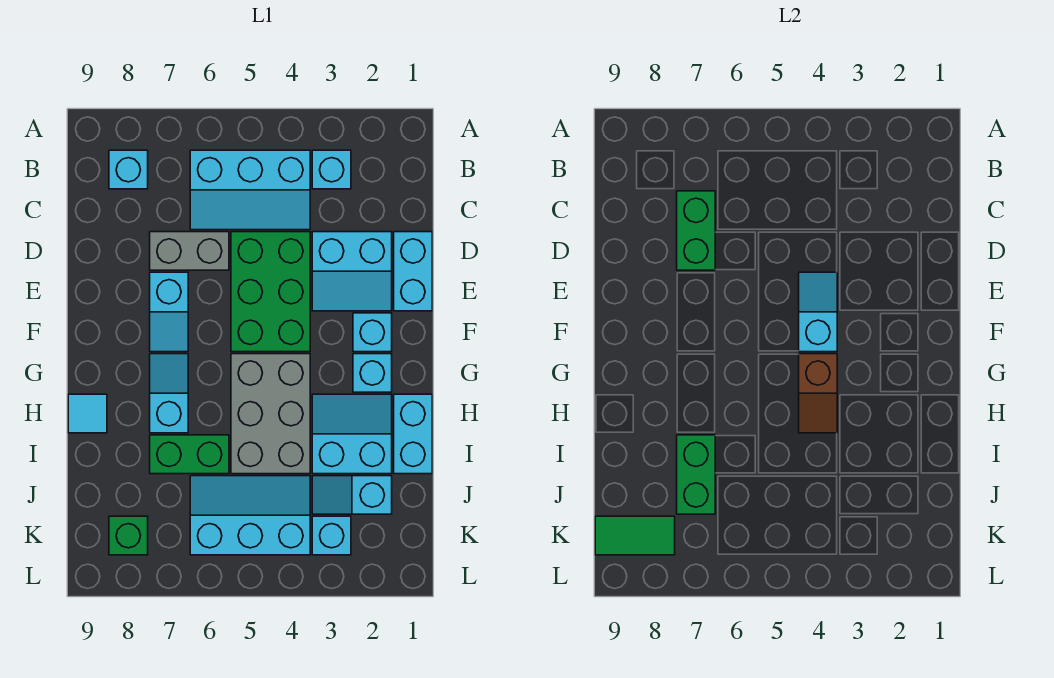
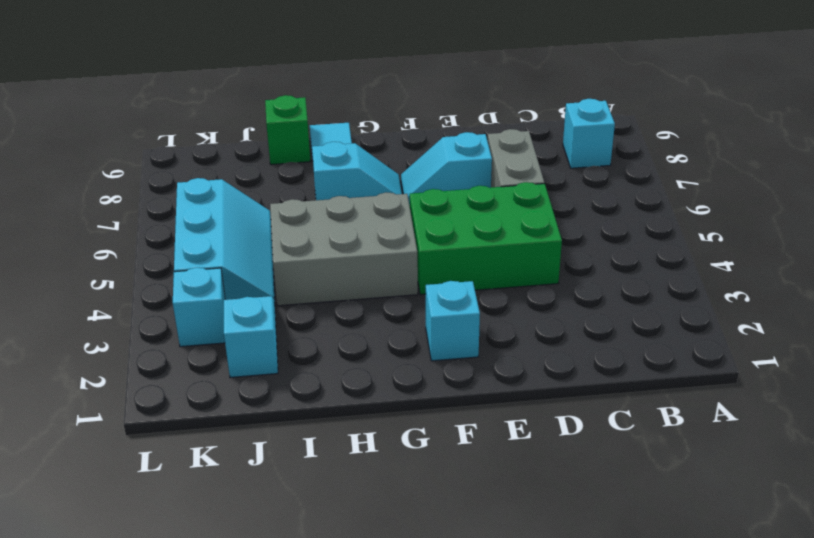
green 1x1 brick [265,95,310,165] -> green 1x1 brick moved to [109,516,148,555]
none -> cyan 1x1 brick [312,150,351,189]
none -> cyan 2x3 slope [190,150,310,230]
none -> cyan 1x2 brick [394,232,432,311]

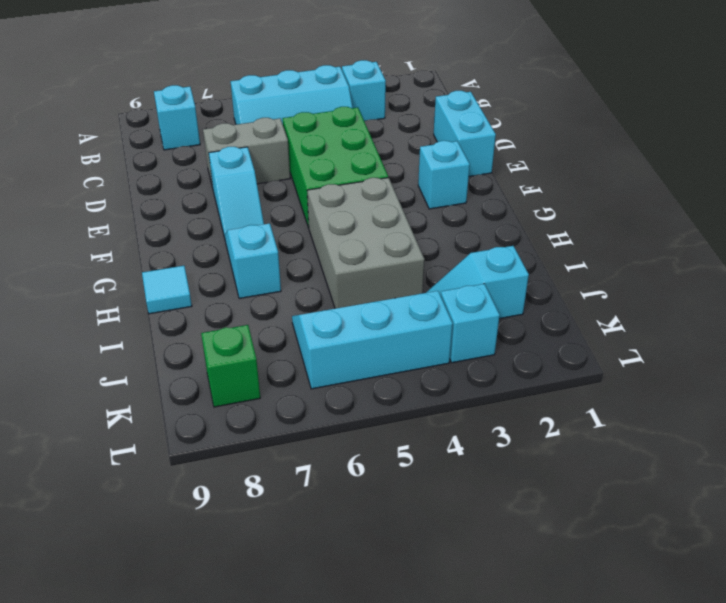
none -> cyan 2x2 slope [312,232,392,311]
none -> cyan 1x1 brick [353,354,392,392]
none -> cyan 1x2 brick [394,394,432,474]

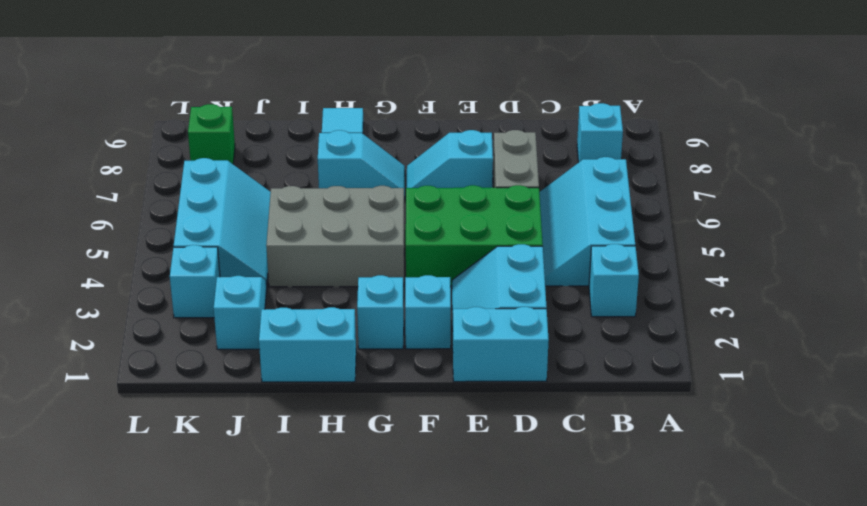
none -> cyan 2x2 slope [312,394,392,474]
none -> green 1x2 brick [150,435,229,474]
none -> green 1x2 brick [677,191,715,270]

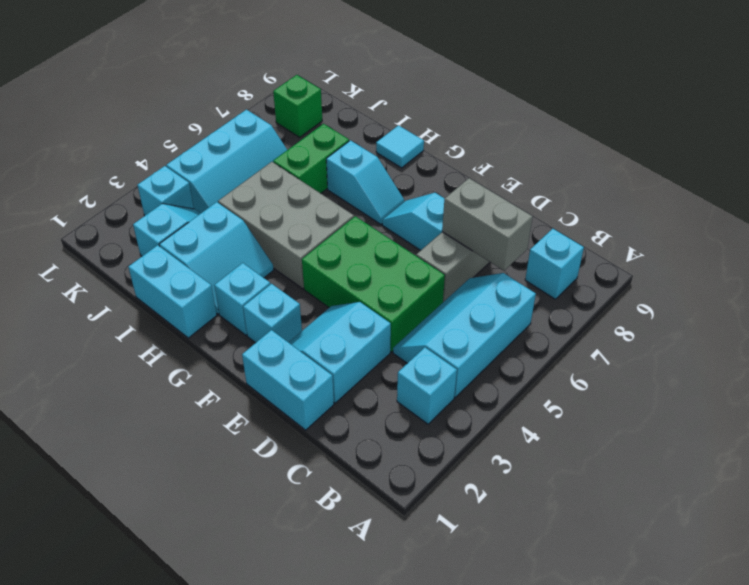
grey 1x2 brick [442,178,533,271] -> green 1x2 brick [677,191,715,270]
none -> cyan 1x2 slope [799,272,837,352]
none -> brown 1x2 slope [799,354,837,433]
none -> green 1x2 brick [677,435,715,514]

